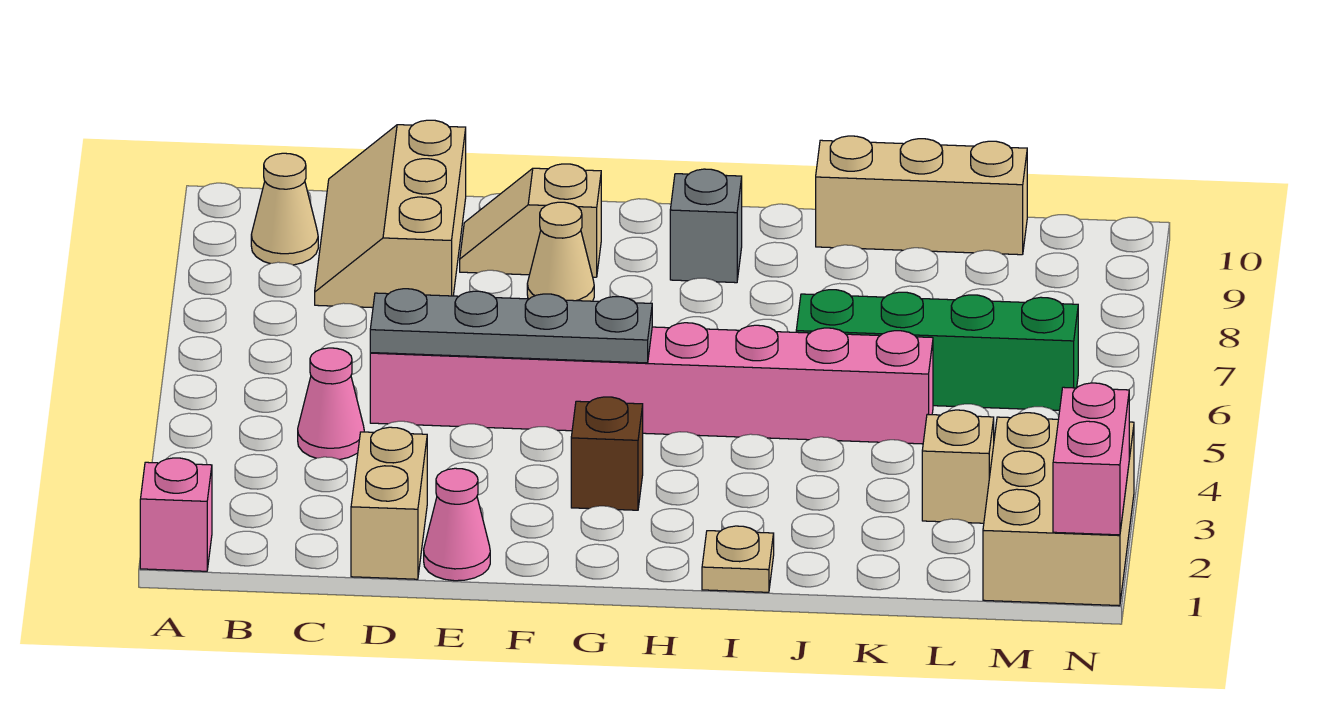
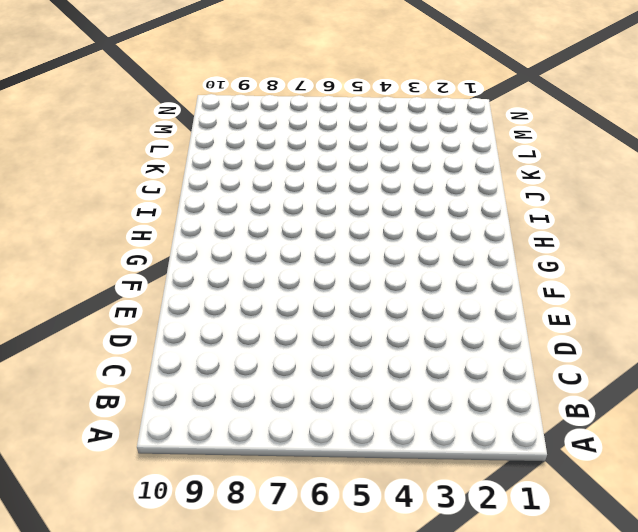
none -> pink 1x1 brick [140,458,212,571]
none -> tan 1x1 cone [251,153,318,265]
none -> pink 1x1 cone [298,348,364,460]

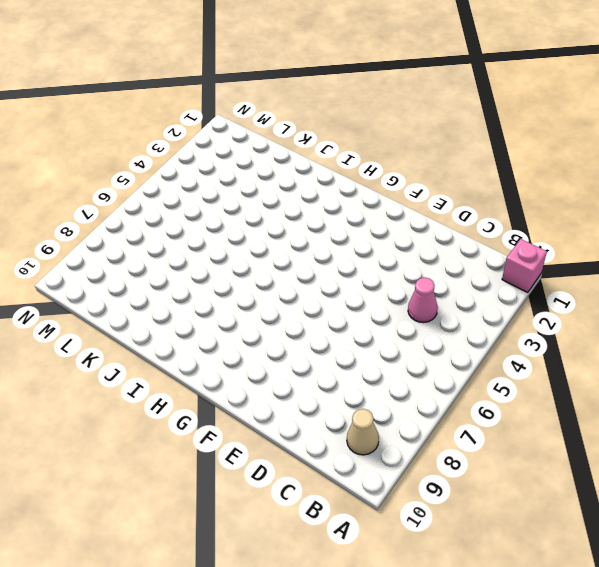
none -> tan 2x3 slope [315,120,466,308]
none -> tan 1x2 brick [351,427,427,579]
none -> pink 1x8 brick [370,323,933,444]

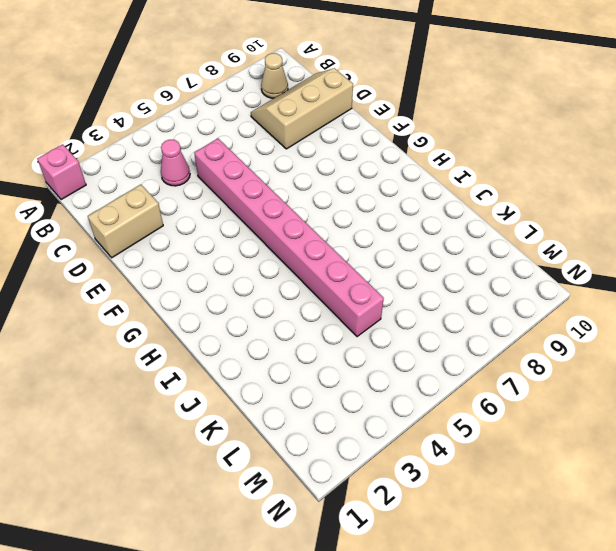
none -> pink 1x1 cone [424,468,490,581]
none -> tan 1x2 slope [460,164,601,277]
none -> tan 1x1 cone [527,202,594,301]

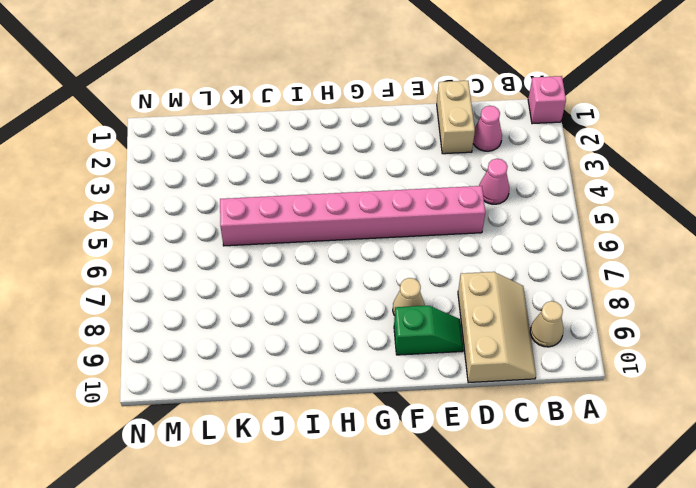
pink 1x1 cone [473,106,502,151] -> pink 1x1 cone moved to [424,468,490,581]
green 1x2 slope [394,306,463,355] -> tan 1x2 slope [460,164,601,277]
none -> brown 1x1 brick [571,397,643,510]
none -> grey 1x1 brick [670,169,742,283]
none -> tan 1x1 plate [702,526,774,592]

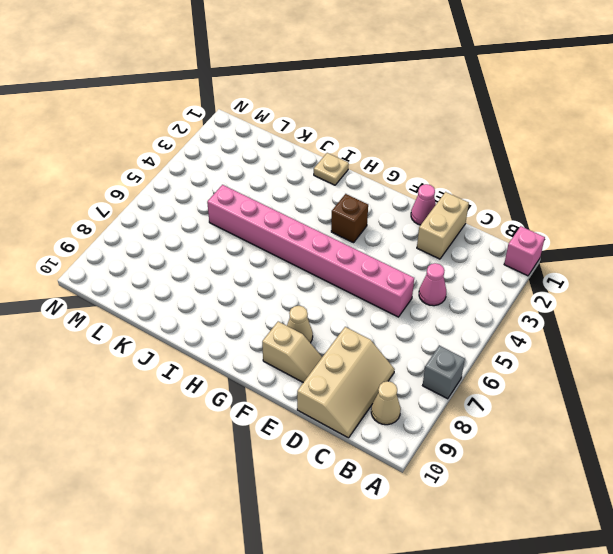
grey 1x1 brick [423,346,465,399] -> grey 1x1 brick moved to [670,169,742,283]
none -> green 1x4 brick [796,290,1078,410]
none -> tan 1x3 brick [816,136,1027,255]
none -> tan 1x1 brick [922,410,994,523]

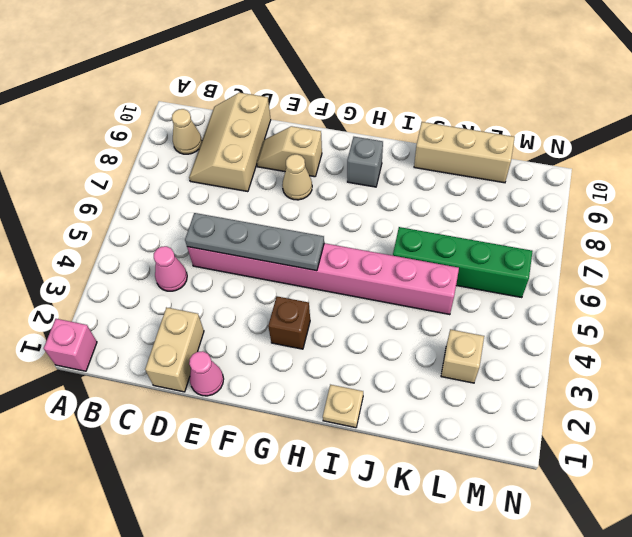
none -> tan 2x3 brick [983,413,1134,606]
none -> pink 1x2 brick [1053,383,1129,535]

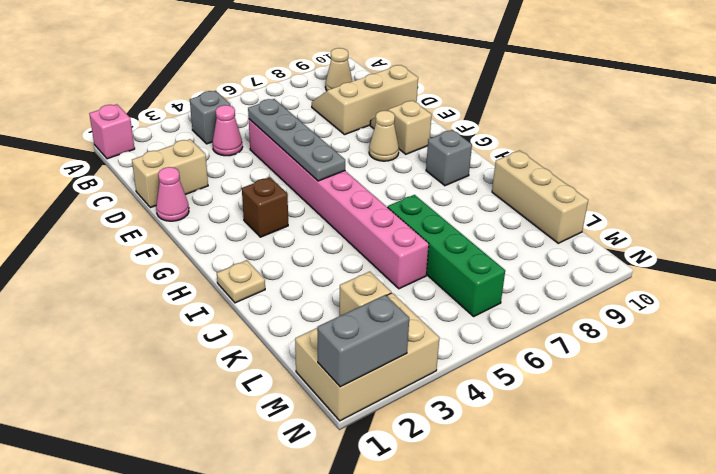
grey 1x1 brick [190,91,231,144] -> none
grey 1x2 brick [317,295,409,387] -> pink 1x2 brick [1053,383,1129,535]

